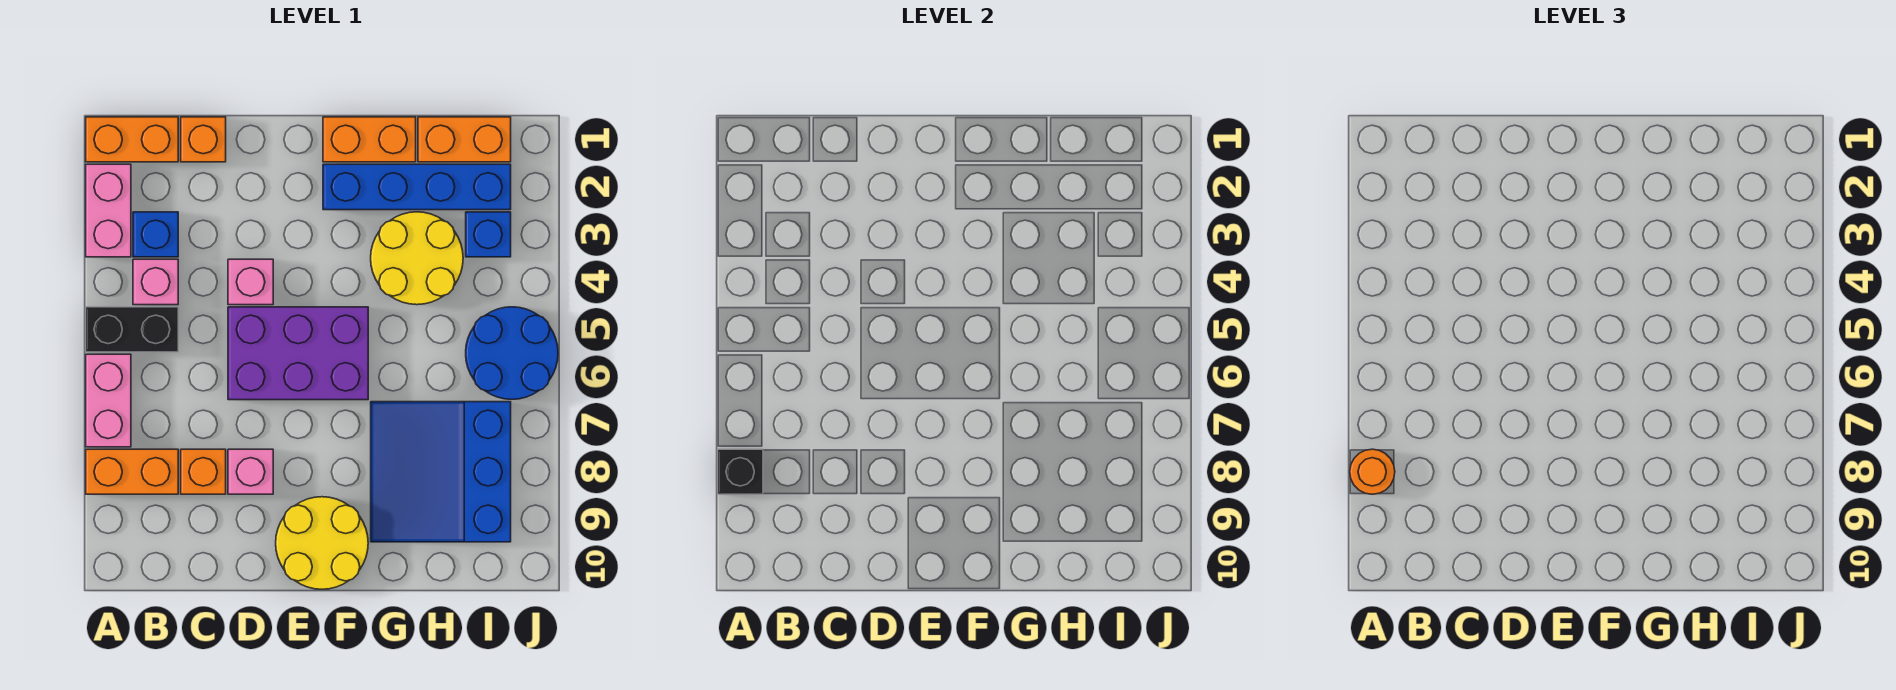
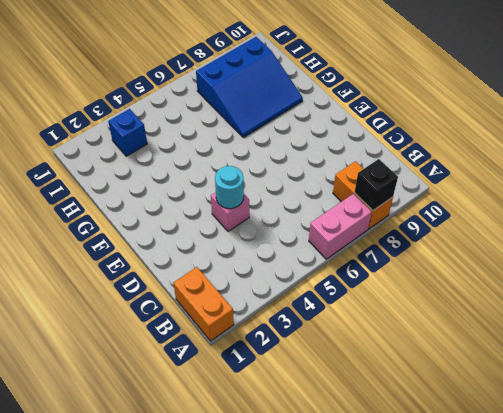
cyan 1x1 round brick [215,166,244,209] -> none
none -> pink 1x2 brick [86,164,131,257]
none -> black 1x2 brick [86,307,178,352]
none -> blue 1x1 brick [133,212,178,257]

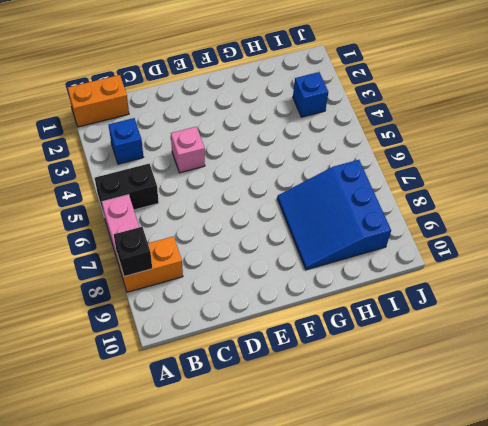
none -> pink 1x2 brick [86,164,131,257]
none -> pink 1x1 brick [133,259,178,305]
none -> orange 1x1 brick [181,117,226,162]

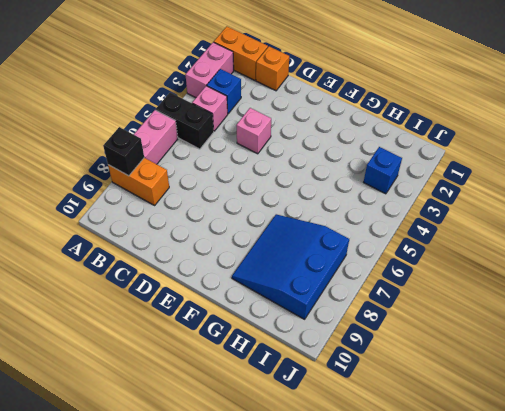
none -> orange 1x1 brick [181,449,226,494]
none -> purple 2x3 brick [228,307,368,400]
none -> pink 1x1 brick [228,449,273,494]

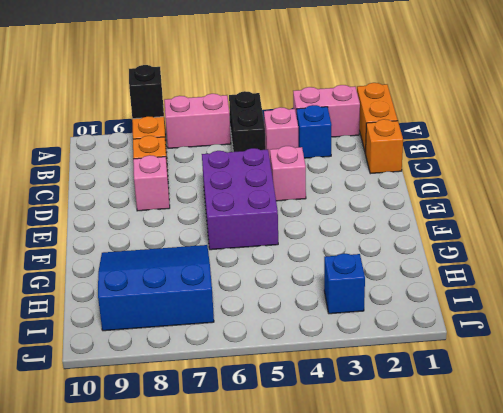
none -> yellow 2x2 round brick [276,497,368,589]
none -> orange 1x2 brick [323,117,416,162]
none -> blue 1x4 brick [323,164,511,210]

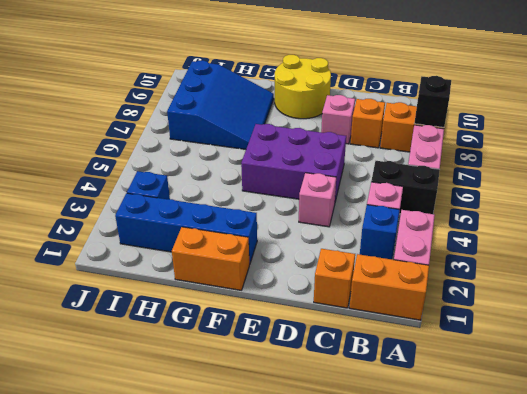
none -> yellow 2x2 round brick [371,212,463,305]
none -> orange 1x2 brick [418,117,511,162]
none -> blue 2x2 round brick [466,307,558,399]

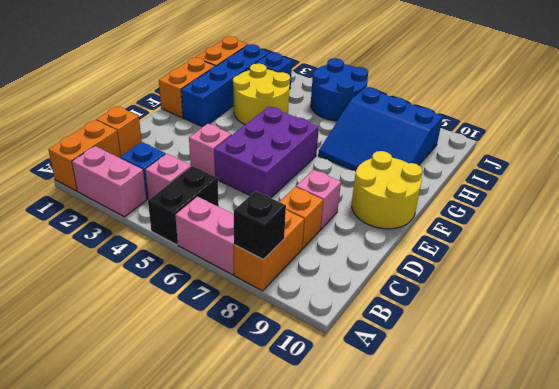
none -> orange 1x1 round brick [1350,449,1395,494]

